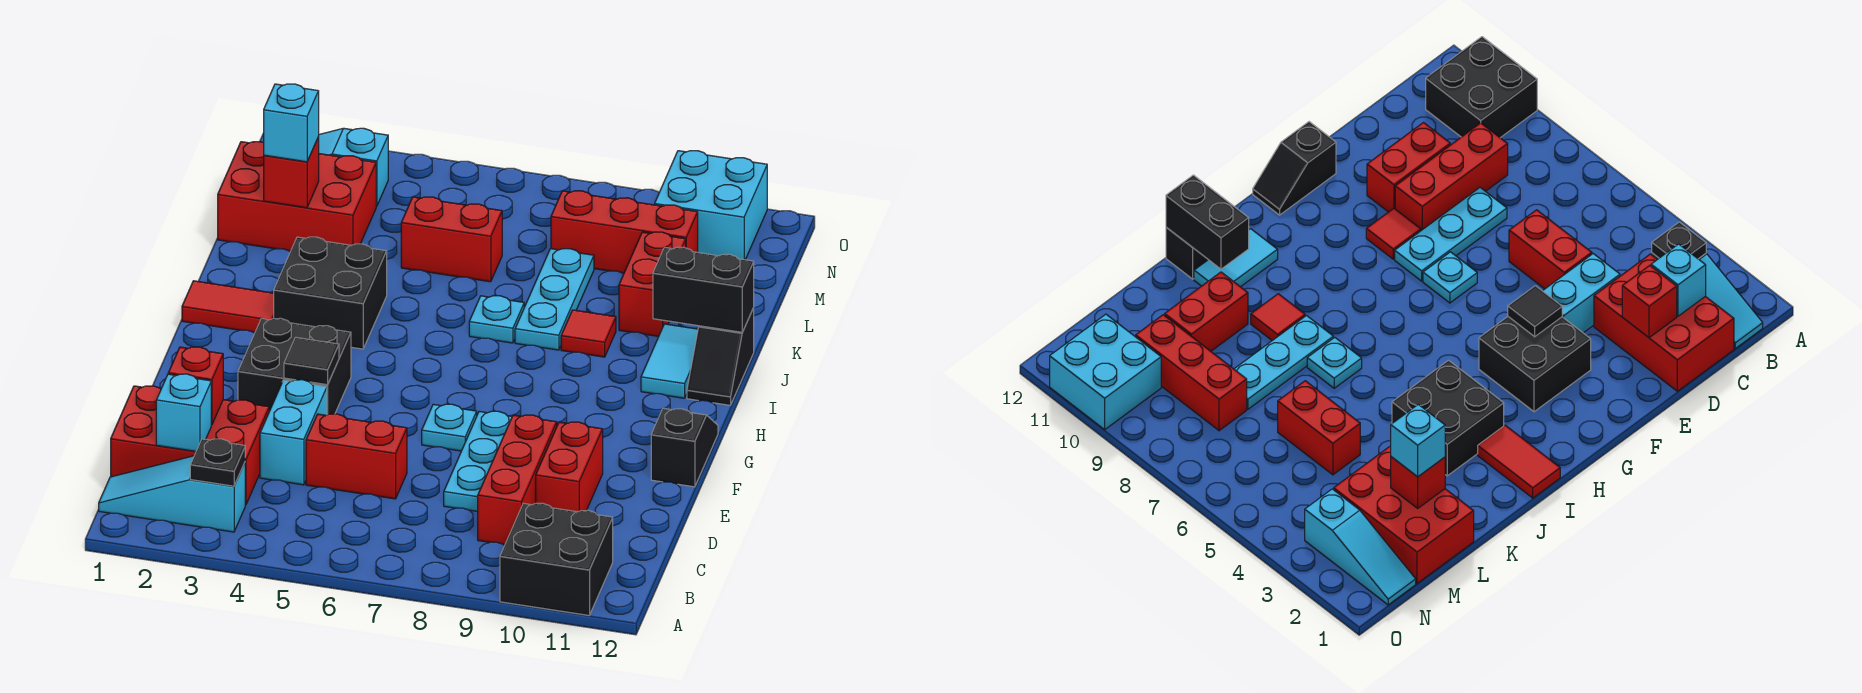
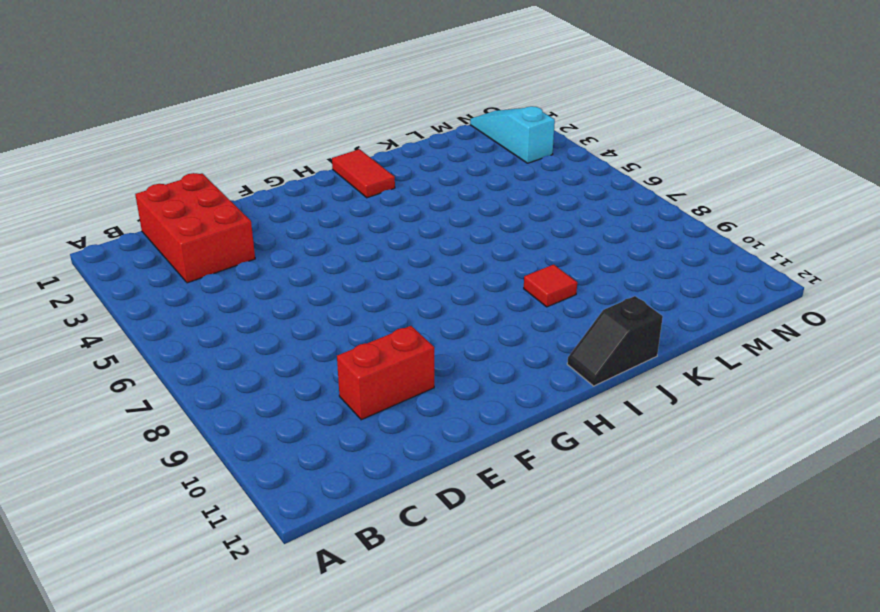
none -> black 2x2 brick [500,503,613,615]
none -> cyan 1x3 slope [99,456,245,532]
none -> red 1x3 brick [478,415,557,545]
none -> cyan 1x2 brick [260,380,327,485]

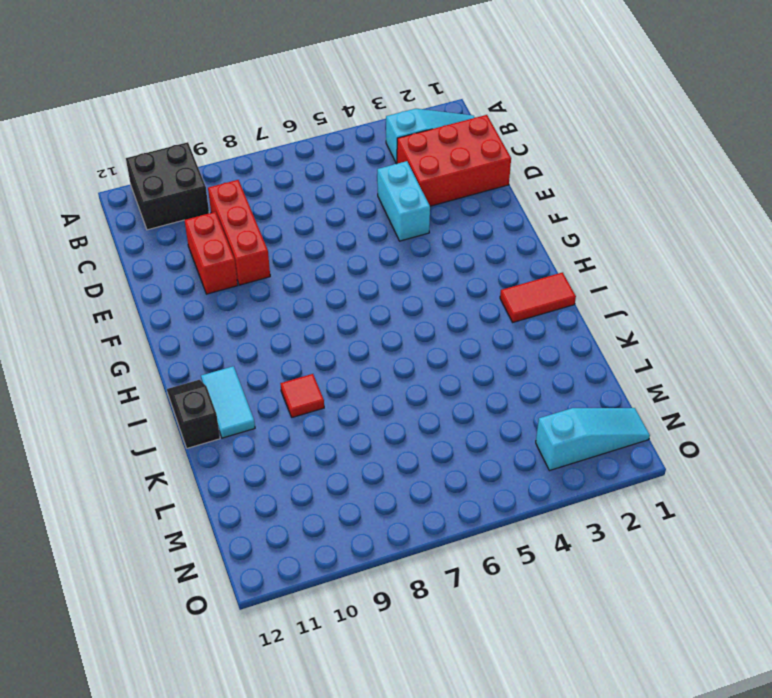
none -> red 1x2 brick [306,414,407,499]
none -> cyan 1x3 plate [444,411,512,512]
none -> black 2x2 brick [238,318,351,415]
none -> cyan 1x1 plate [422,404,477,451]

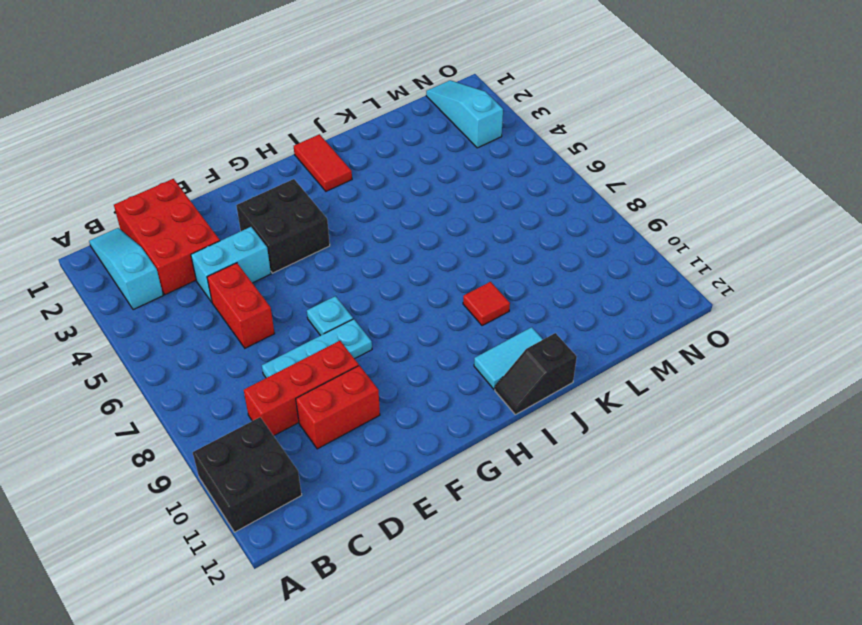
none -> red 1x1 tile [1366,208,1421,259]
none -> black 1x2 slope [651,408,718,487]
none -> black 2x2 brick [274,237,387,349]
none -> cyan 1x1 plate [469,296,524,343]

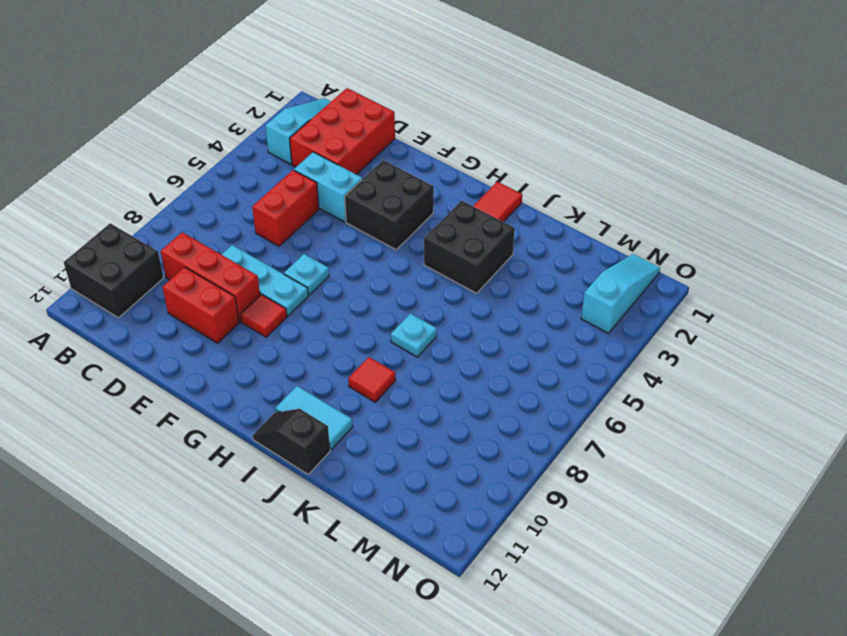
none -> black 1x2 slope [651,408,718,487]
none -> cyan 1x3 plate [515,249,594,350]
none -> red 1x2 brick [619,232,686,336]
none -> red 2x3 brick [218,142,376,251]

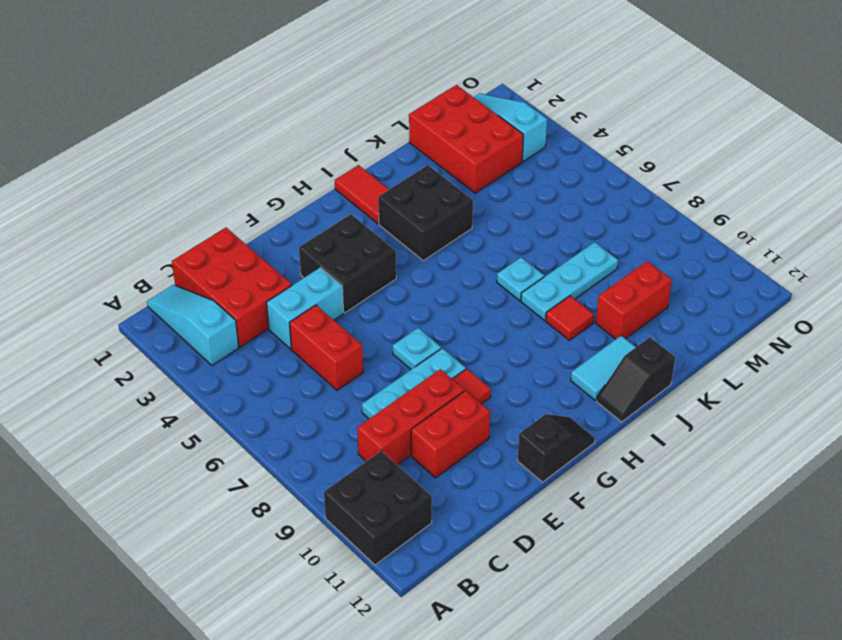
none -> red 1x2 brick [401,197,502,282]
none -> red 1x3 brick [551,191,698,273]
none -> cyan 2x2 brick [655,151,767,260]
none -> black 1x1 plate [190,439,245,486]

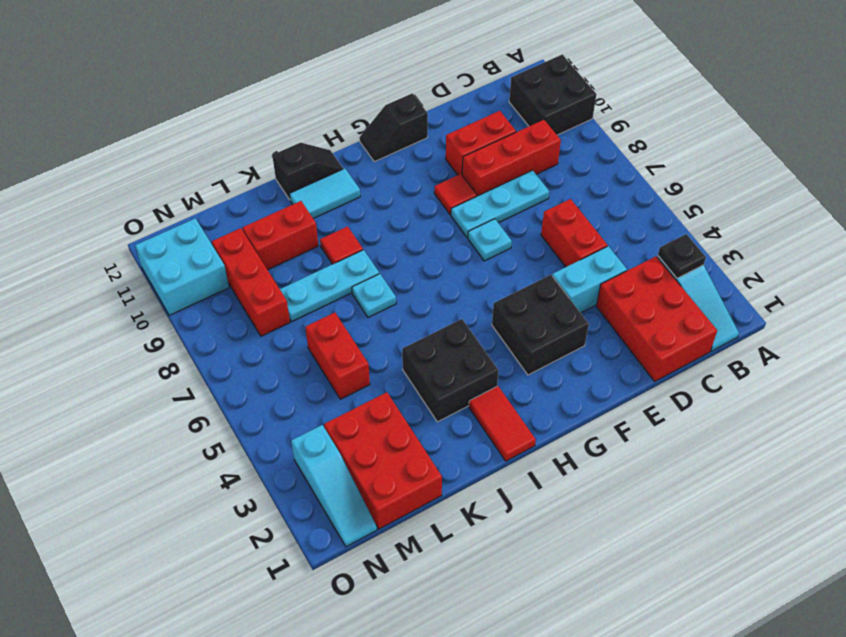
none -> cyan 1x1 brick [156,374,211,451]
none -> red 1x1 brick [168,347,223,425]
none -> black 1x1 tile [284,337,339,385]
none -> black 1x2 brick [653,247,754,332]

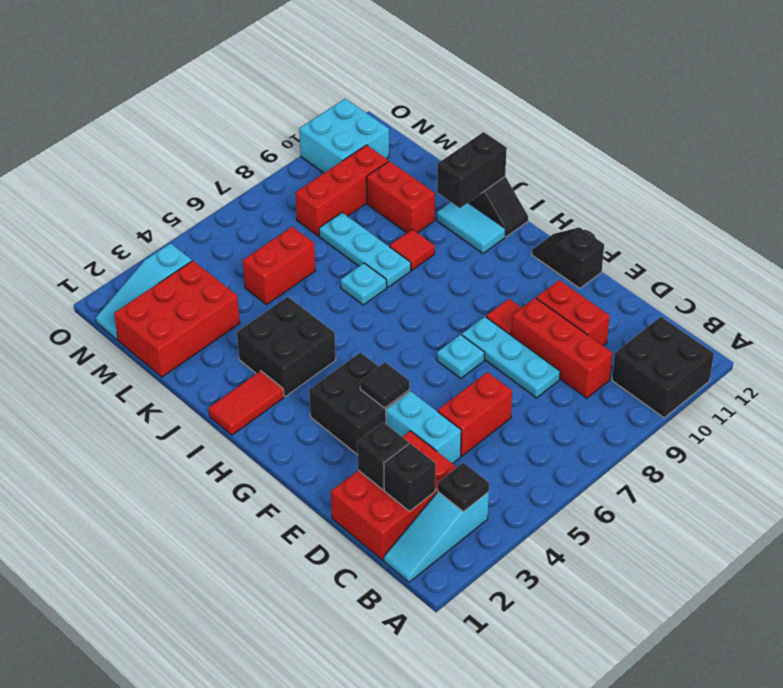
black 1x1 brick [384,443,436,511] -> cyan 1x1 brick [156,374,211,451]
black 1x1 brick [357,422,409,490] -> red 1x1 brick [168,347,223,425]
none -> red 1x1 brick [264,137,319,208]
none -> cyan 1x1 brick [264,84,319,162]

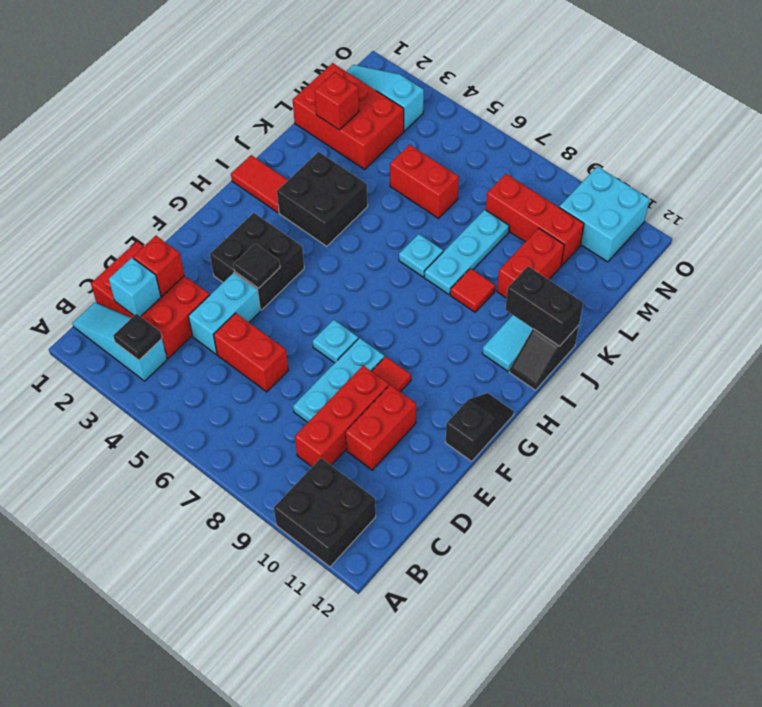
none -> cyan 1x1 brick [264,84,319,162]

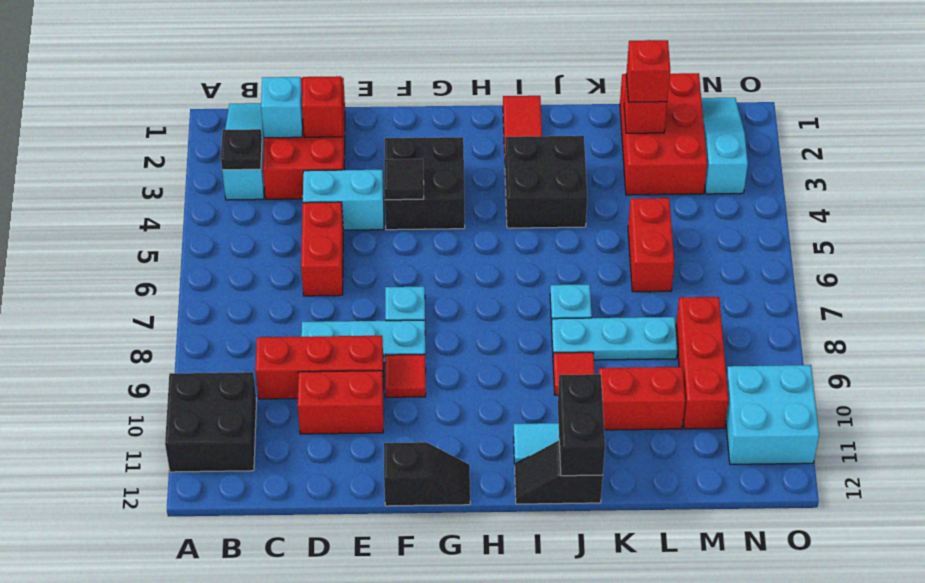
red 1x1 brick [626,40,670,102] -> cyan 1x1 brick [264,84,319,162]

